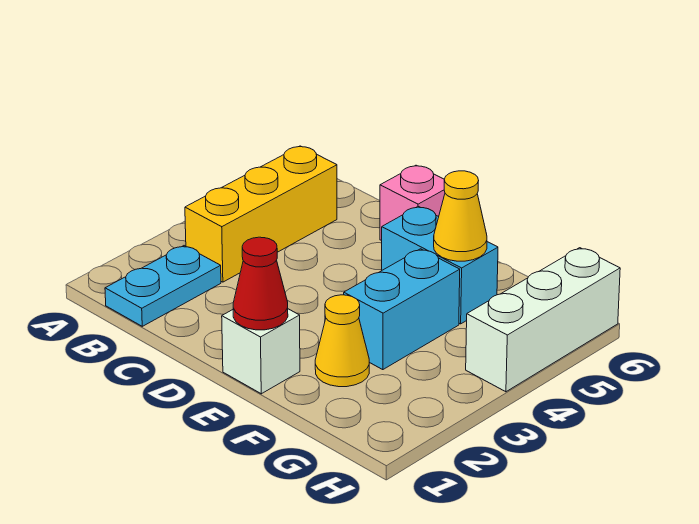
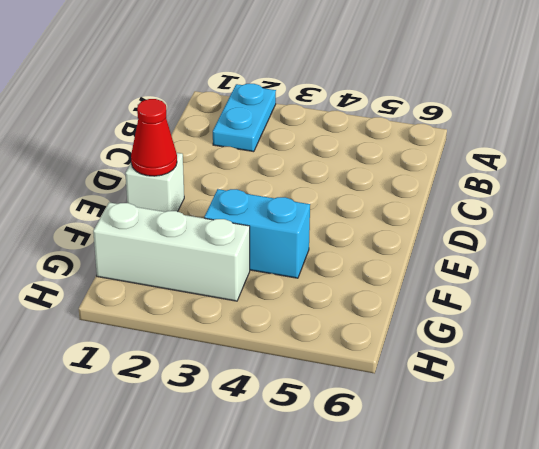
cyan 1x2 plate [213,84,276,152] -> cyan 1x2 plate turned to [105,246,221,326]
white 1x3 brick [93,202,250,301] -> white 1x3 brick moved to [466,248,620,392]
none -> yellow 1x3 brick [185,146,337,282]
none -> pink 1x1 brick [380,165,445,241]

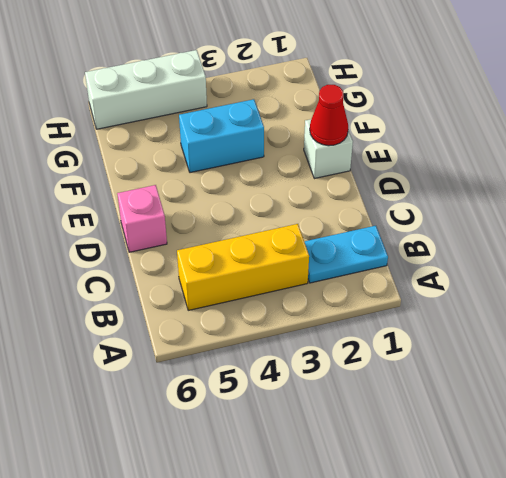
none -> cyan 1x2 brick [382,206,498,324]
none -> yellow 1x1 cone [315,295,369,387]

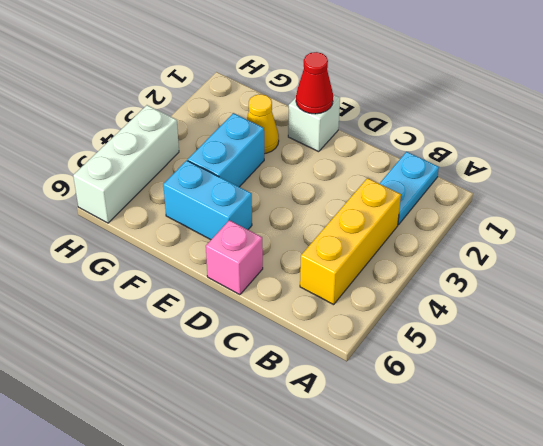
none -> yellow 1x1 cone [434,171,487,261]

